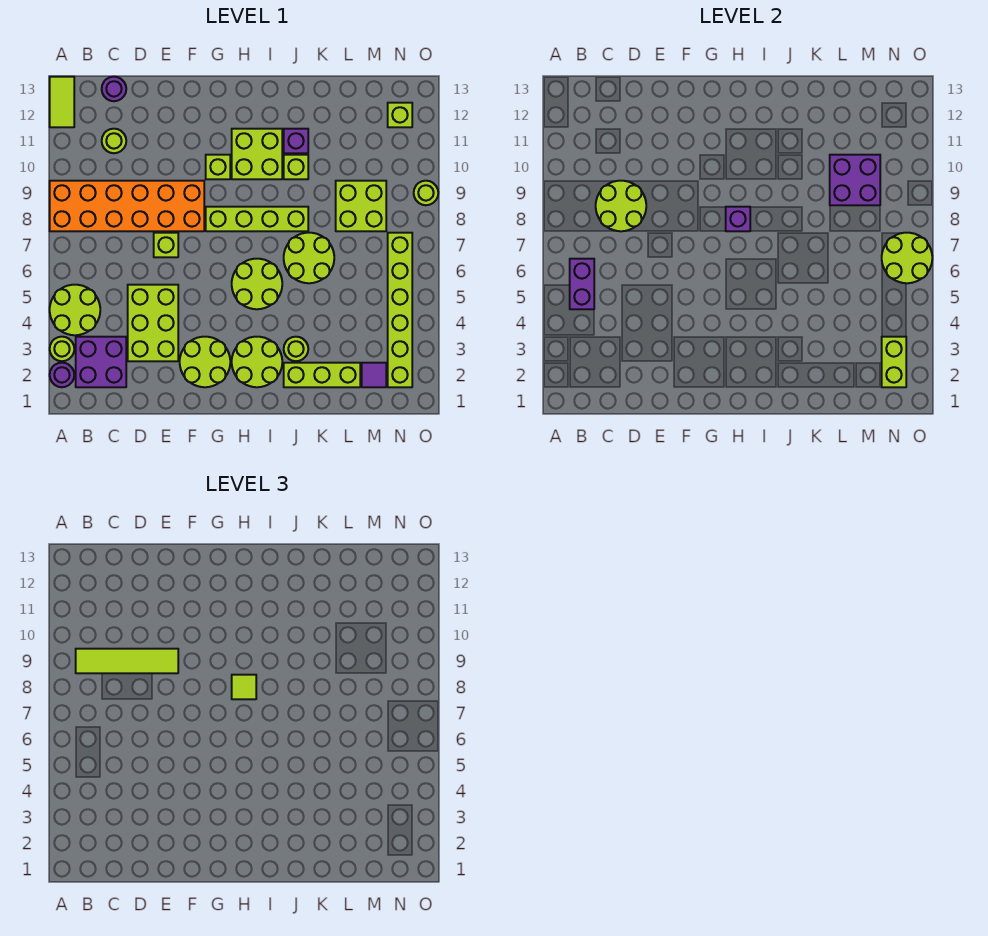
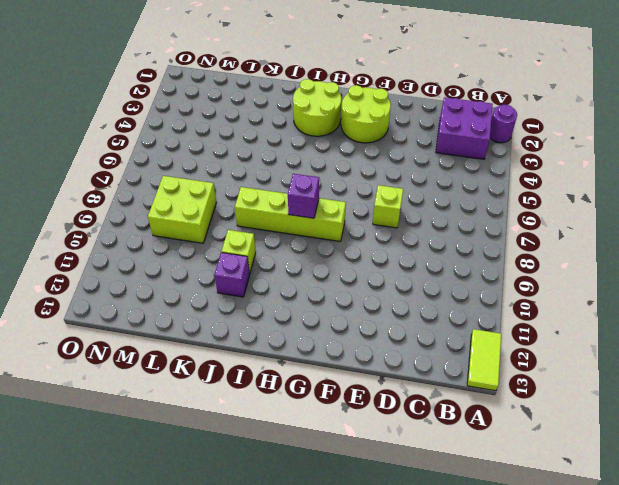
none -> lime 1x1 round brick [50,337,74,361]
none -> lime 2x2 round brick [50,285,100,335]
none -> orange 2x6 brick [50,181,204,231]
none -> lime 1x1 round brick [102,129,126,153]

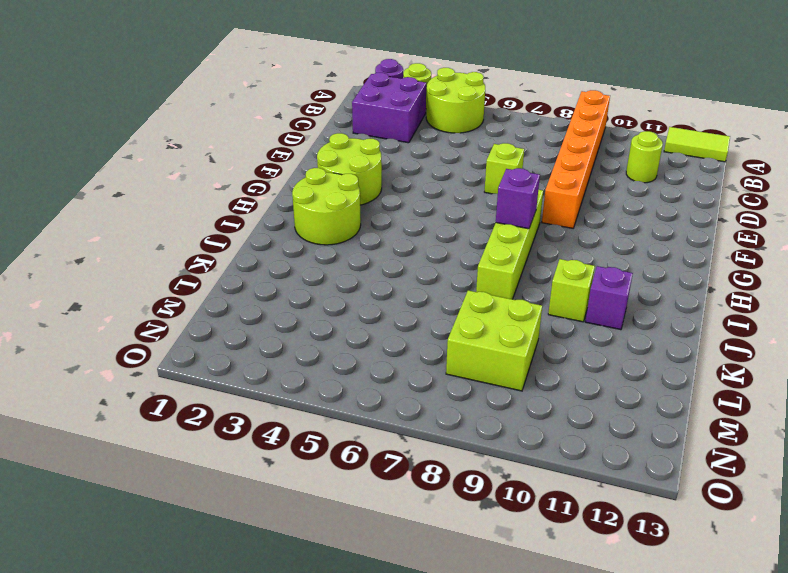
orange 1x6 brick [542,90,610,228] -> orange 2x6 brick [50,181,204,231]
none -> purple 1x1 round brick [102,77,126,101]
none -> lime 2x3 brick [128,285,178,361]
none -> lime 1x1 brick [206,155,230,179]
none -> lime 2x2 round brick [232,259,282,309]

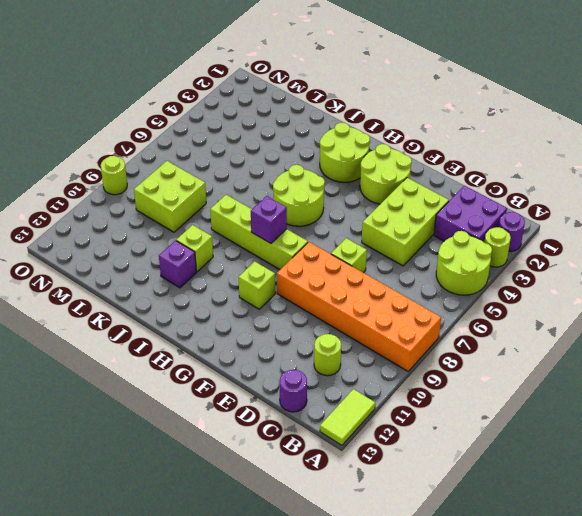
none -> lime 2x2 brick [232,129,282,179]
none -> lime 1x3 brick [284,363,360,387]
none -> lime 1x1 round brick [284,337,308,361]
none -> lime 2x2 round brick [284,233,334,283]

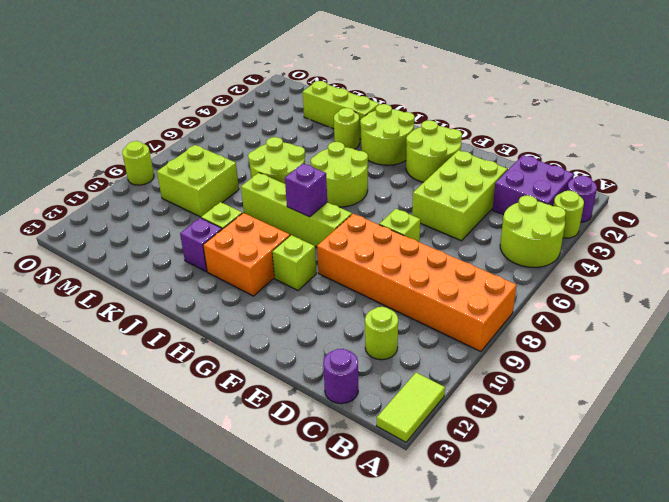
orange 2x2 brick [203,213,290,296] -> lime 2x2 brick [232,129,282,179]
none -> purple 1x1 tile [362,363,386,387]
none -> lime 1x6 brick [388,233,412,387]
none -> lime 1x1 brick [388,103,412,127]
none -> purple 1x2 brick [570,259,594,309]

